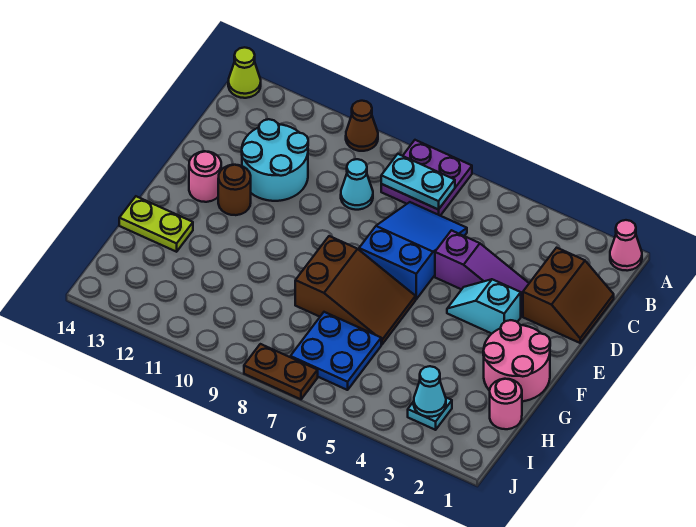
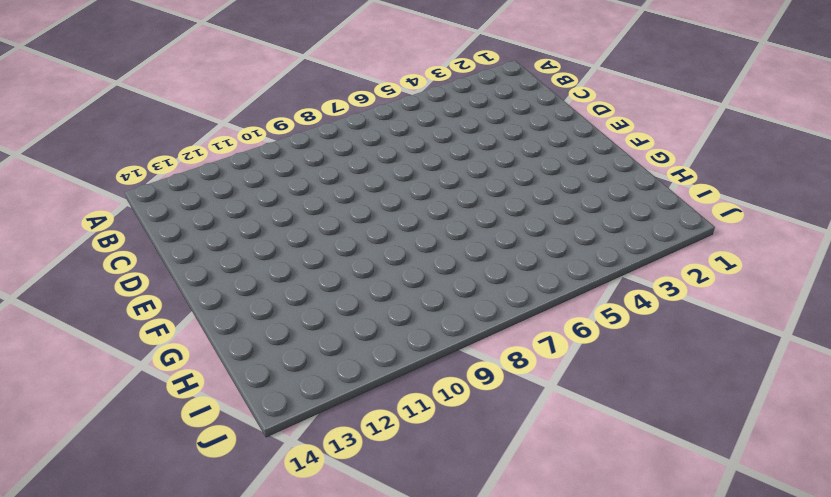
none -> pink 1x1 cone [610,220,642,271]
none -> purple 2x2 plate [381,140,472,216]
none -> brown 1x1 cone [346,101,378,151]

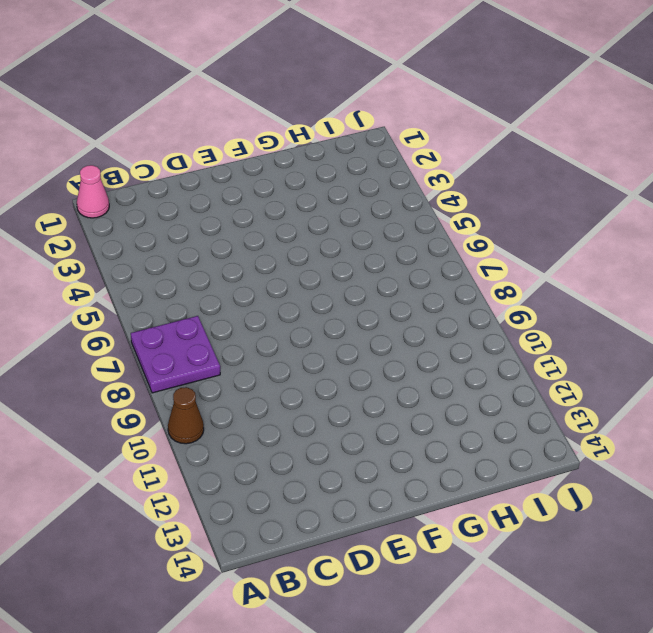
none -> lime 1x1 cone [228,47,261,98]
none -> brown 2x2 slope [523,248,614,343]
none -> blue 2x3 slope [359,202,467,299]

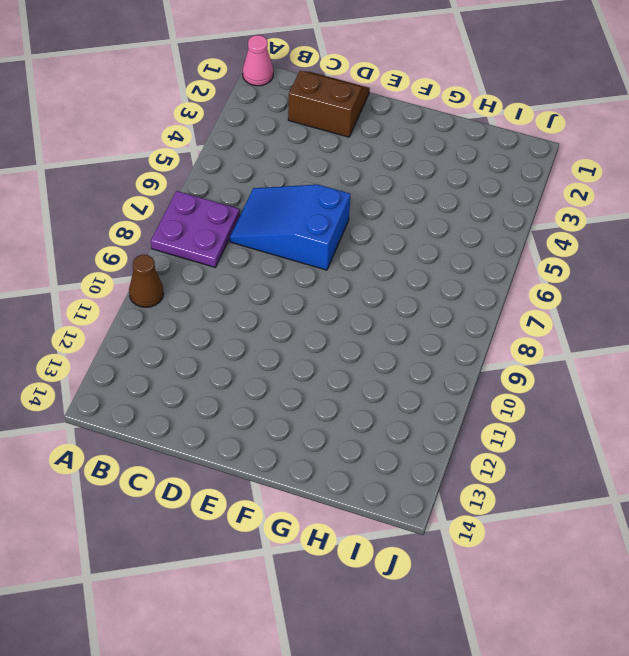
none -> lime 1x1 cone [228,47,261,98]
none -> cyan 1x1 cone [341,159,373,210]
none -> cyan 2x2 round brick [242,119,308,201]

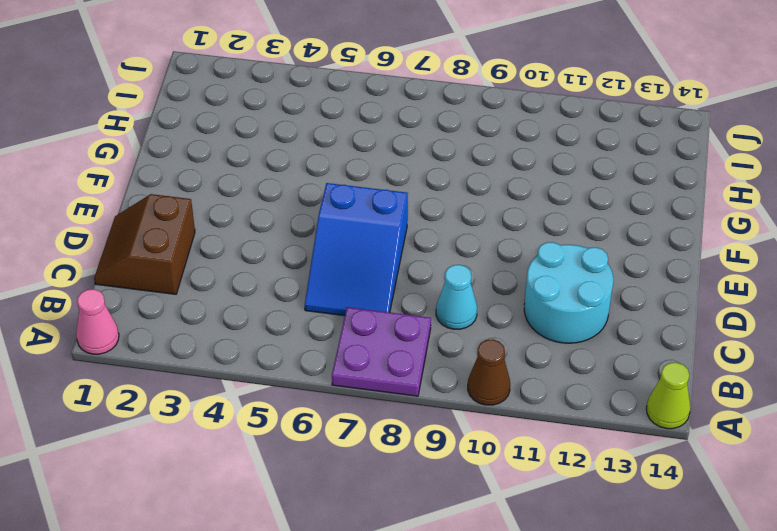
none -> purple 1x3 slope [435,230,529,317]
none -> cyan 1x2 slope [447,279,521,334]
none -> brown 1x1 round brick [218,165,251,215]

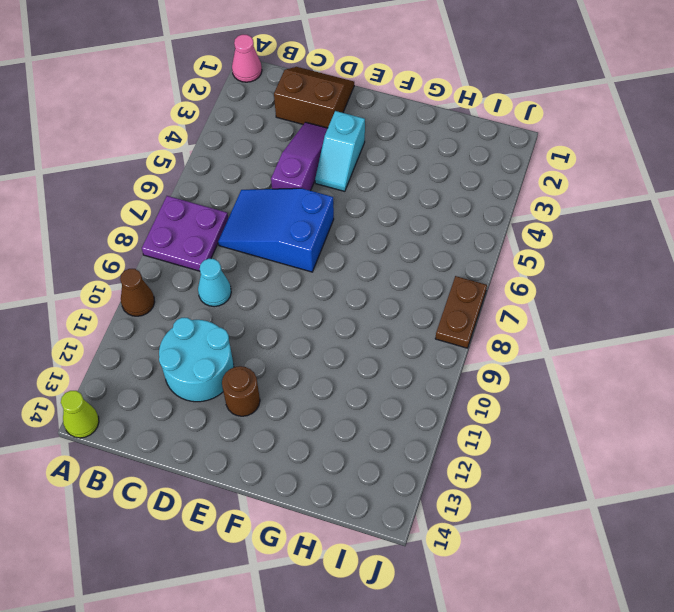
none -> pink 1x1 round brick [189,151,221,202]
none -> pink 2x2 round brick [483,320,550,401]
none -> brown 2x3 slope [295,236,416,345]

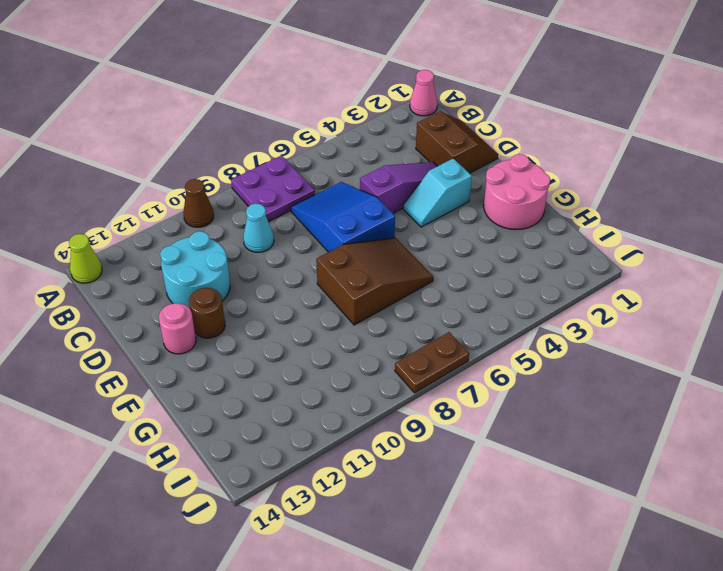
none -> lime 1x2 plate [119,196,193,252]
none -> pink 1x1 round brick [490,379,522,429]
none -> blue 2x2 plate [290,312,381,390]

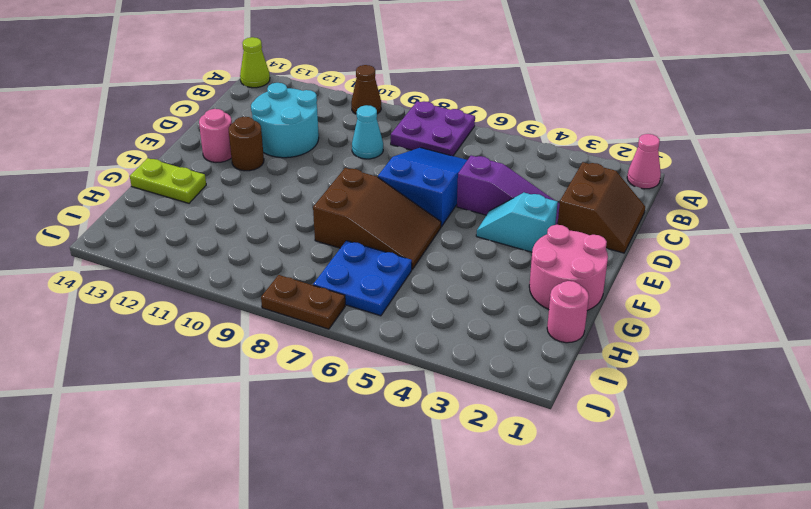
none -> cyan 1x1 plate [408,398,452,430]
none -> cyan 1x2 plate [381,154,455,210]
none -> cyan 1x1 cone [414,366,446,417]

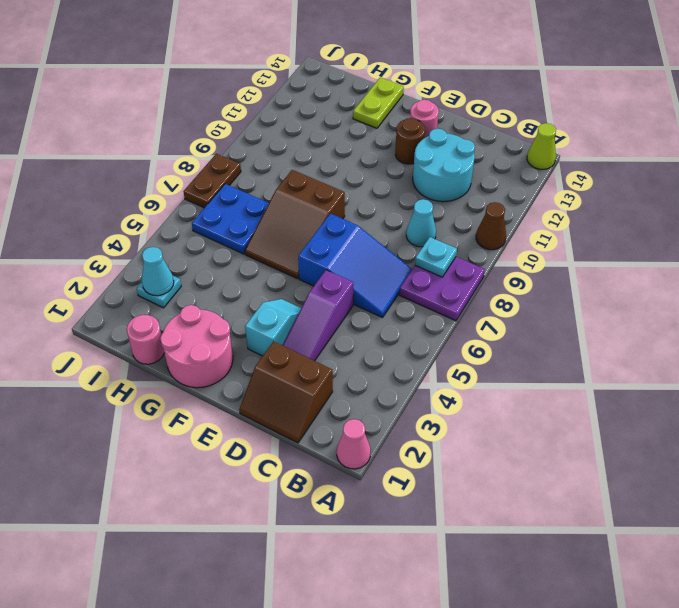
cyan 1x1 plate [415,237,457,277] -> cyan 1x2 plate [381,154,455,210]

